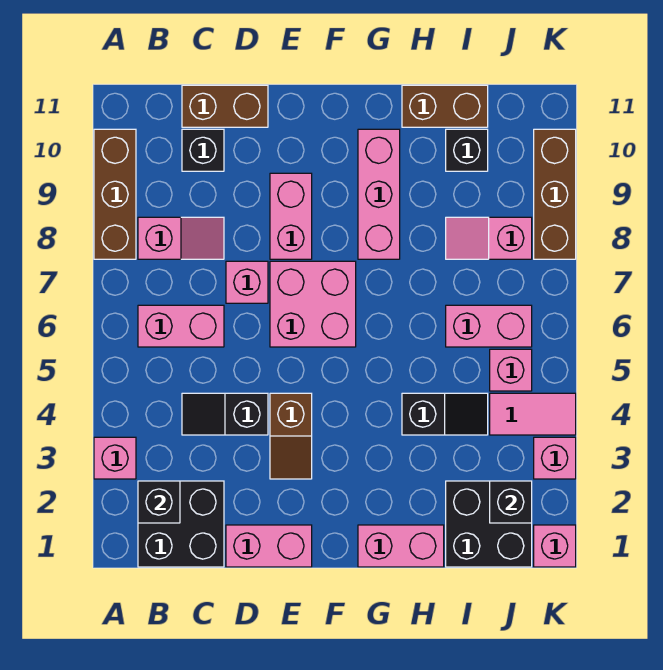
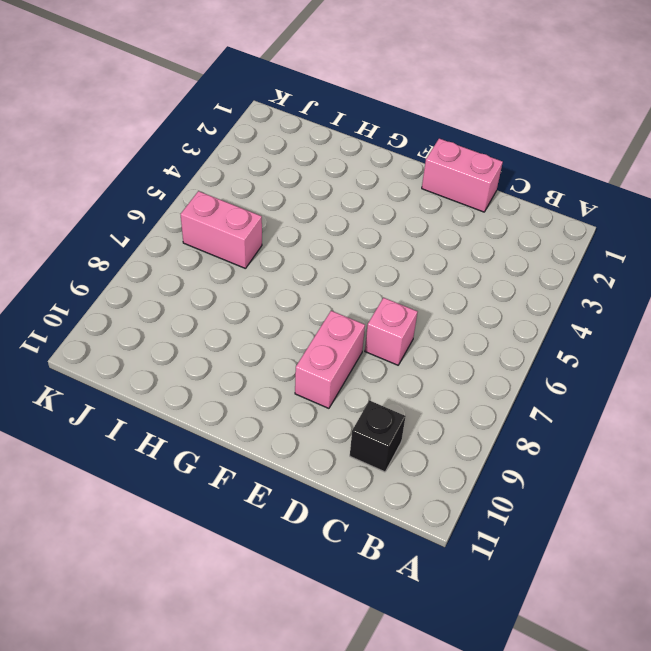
none -> pink 1x1 brick [94,437,136,479]
none -> brown 1x3 brick [94,129,136,259]
none -> black 2x2 brick [138,481,224,567]

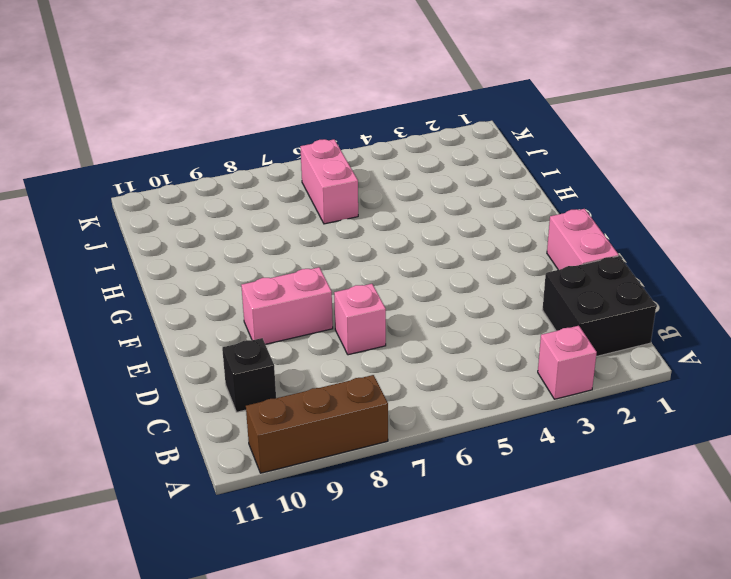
none -> pink 1x2 brick [138,305,224,347]
none -> pink 1x2 slope [138,217,224,259]
none -> black 1x2 slope [182,393,268,435]

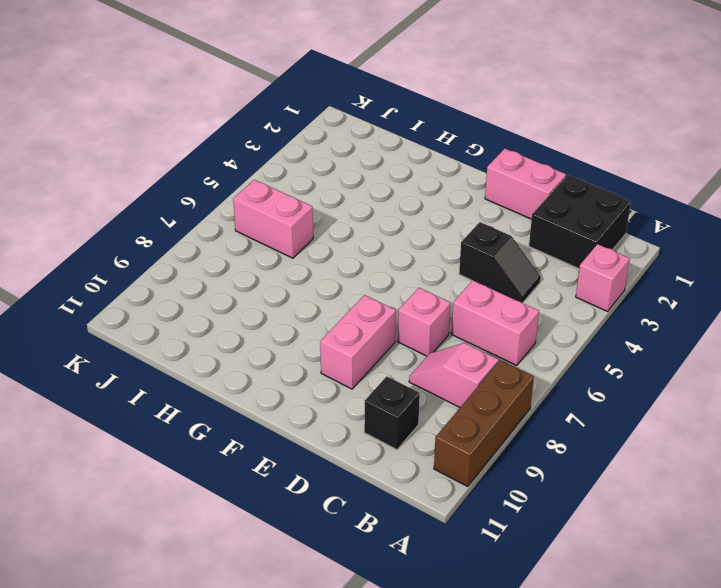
none -> brown 1x2 brick [182,85,268,127]
none -> brown 1x2 slope [270,393,312,479]
none -> pink 2x2 brick [270,261,356,347]

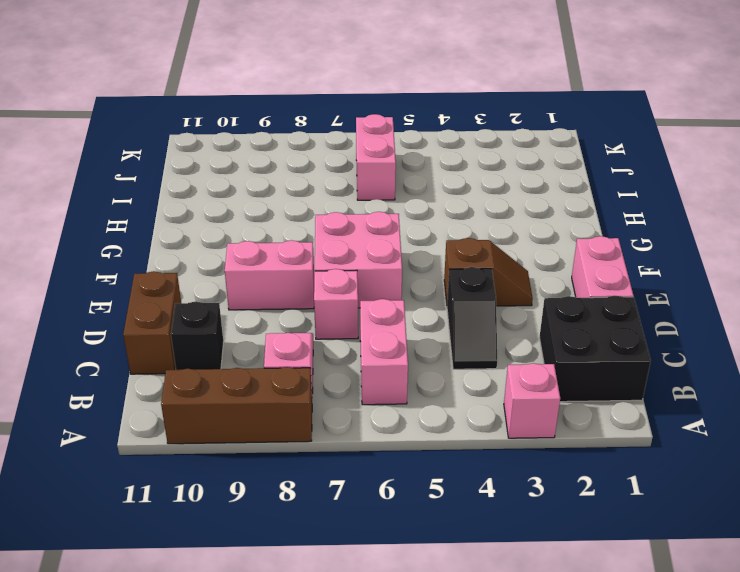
none -> pink 1x2 brick [358,525,444,567]
none -> pink 1x3 brick [358,129,400,259]
none -> black 1x2 slope [402,393,488,435]

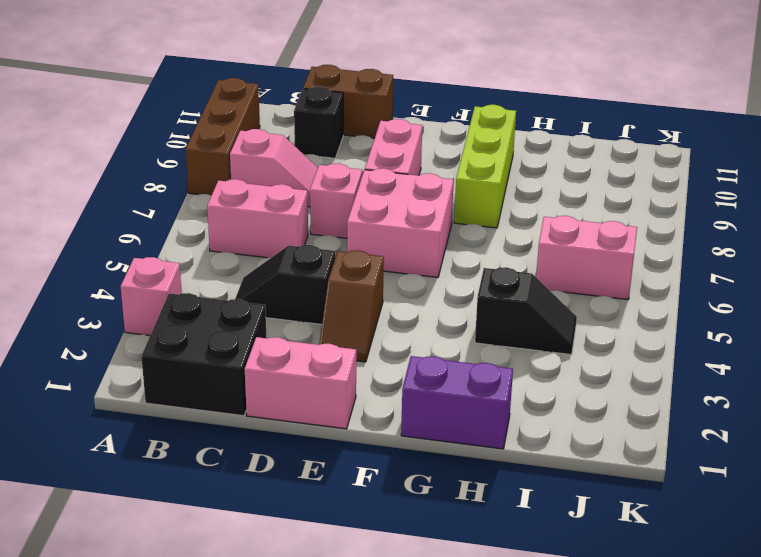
purple 1x2 brick [401,356,513,449] -> pink 1x2 brick [358,525,444,567]
lime 1x3 brick [454,105,516,228] -> pink 1x3 brick [358,129,400,259]
none -> brown 1x2 brick [402,85,488,127]
none -> black 2x2 brick [446,481,532,567]
none -> pink 1x2 slope [446,217,532,259]

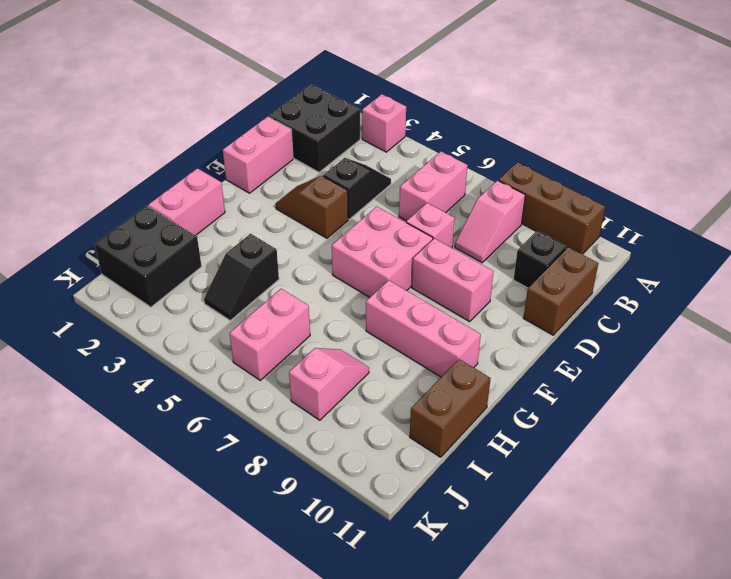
none -> black 1x1 brick [446,129,488,171]
none -> pink 1x2 tile [490,393,576,435]
none -> pink 1x1 brick [490,349,532,391]

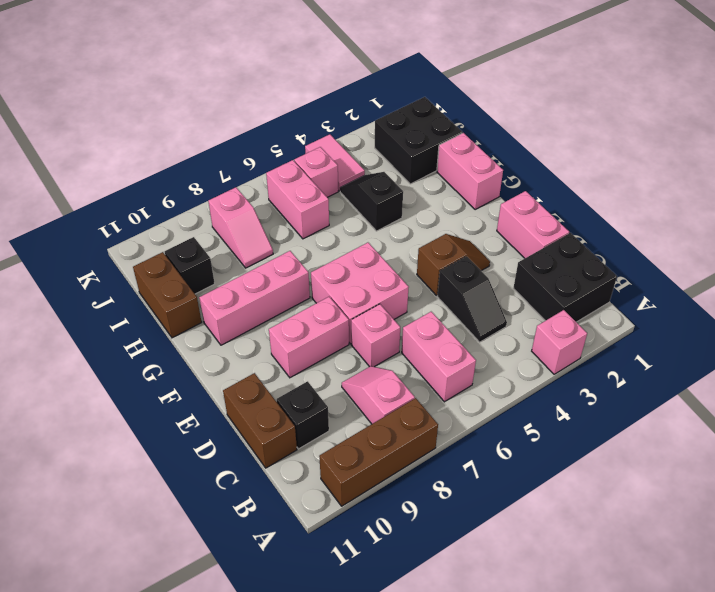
none -> pink 1x1 brick [534,525,576,567]
none -> pink 1x1 brick [534,437,576,479]
none -> brown 1x3 brick [534,129,576,259]

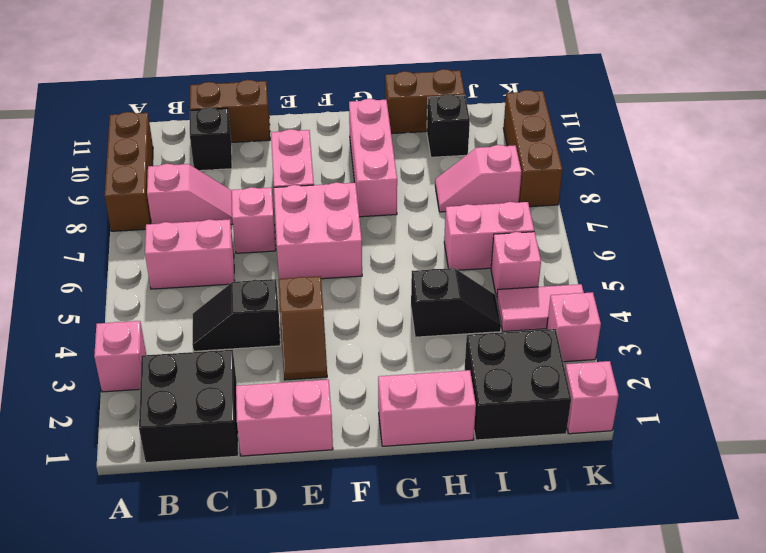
none -> black 1x1 brick [138,481,180,523]
none -> black 1x1 brick [490,481,532,523]

